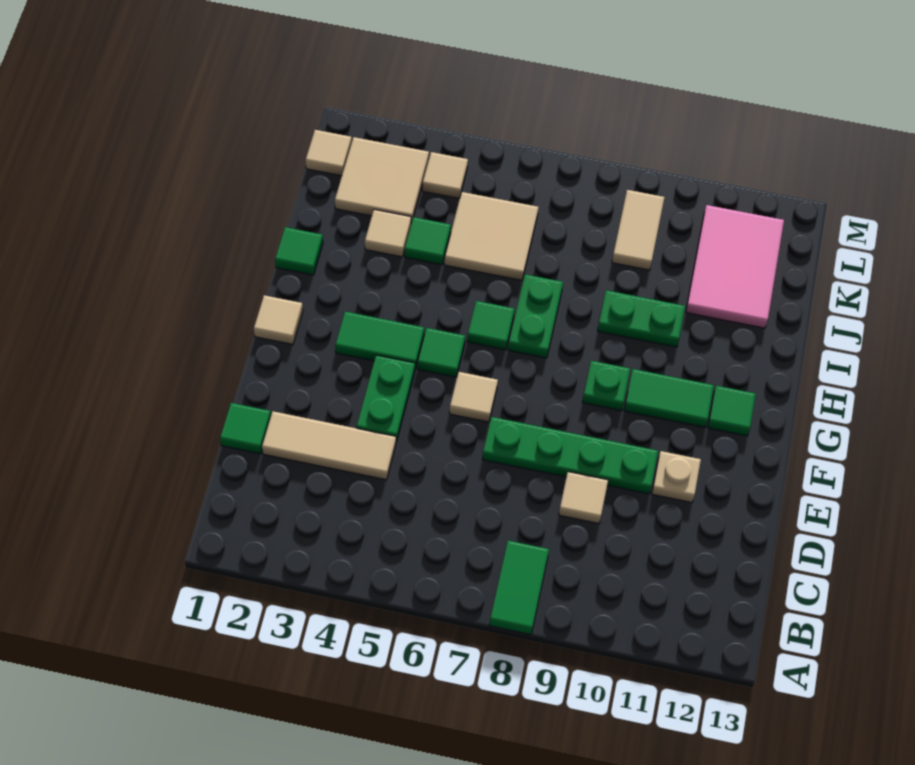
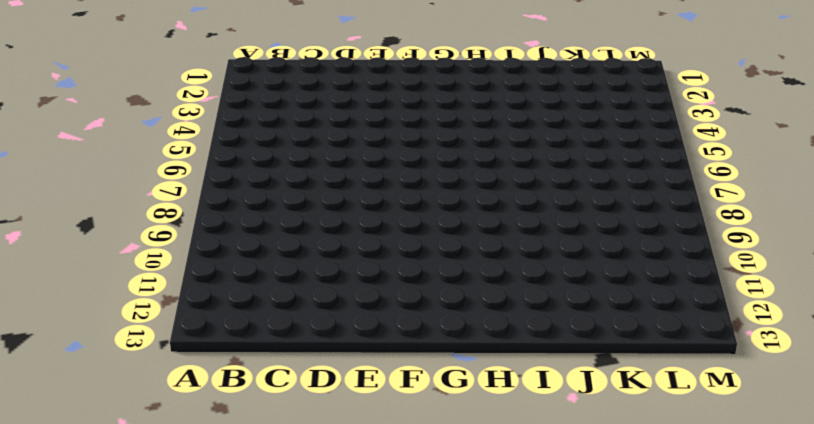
none -> green 1x2 tile [490,541,549,634]
none -> green 1x1 tile [220,403,271,454]
none -> tan 1x3 tile [262,411,396,480]

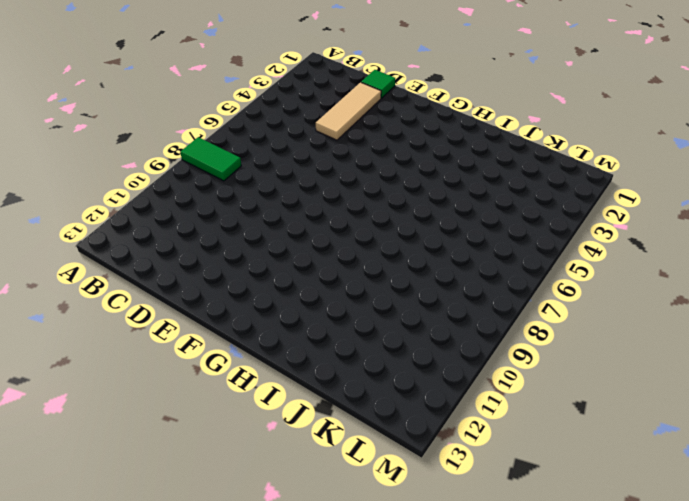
none -> tan 1x1 tile [559,472,608,524]
none -> green 1x2 plate [357,355,415,442]
none -> green 1x4 plate [482,417,658,494]

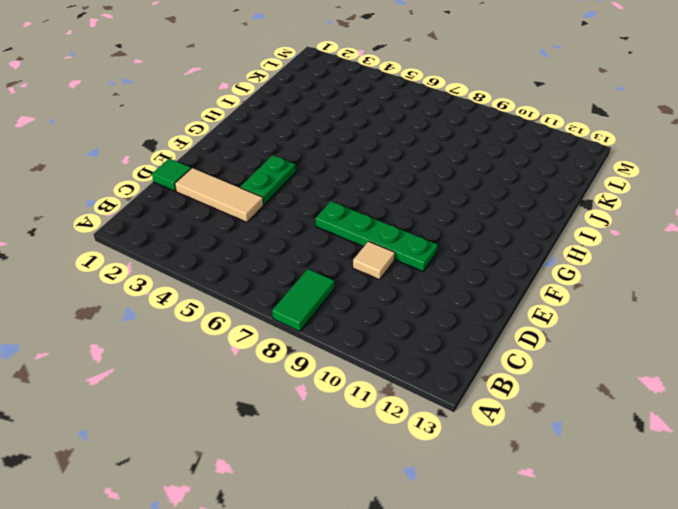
none -> tan 1x1 plate [652,451,701,503]
none -> tan 1x1 tile [450,372,498,422]
none -> tan 1x1 tile [254,295,303,344]

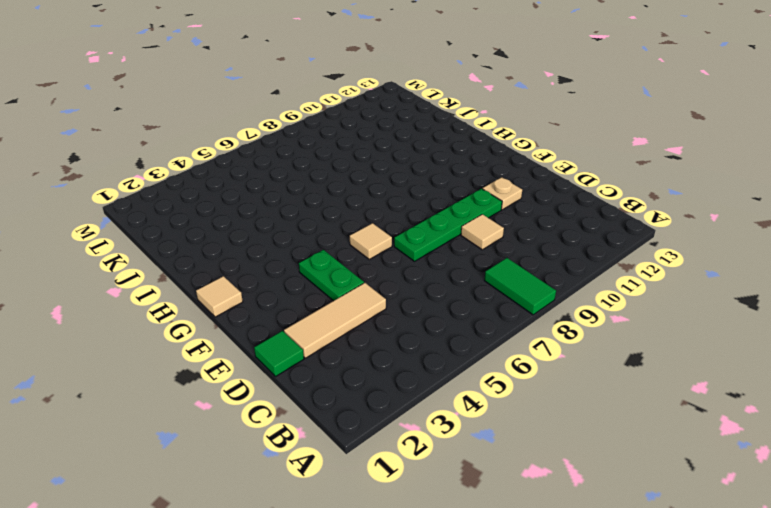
none -> green 1x2 tile [335,312,424,369]
none -> green 1x1 tile [417,328,465,377]
none -> green 1x1 plate [582,361,630,411]

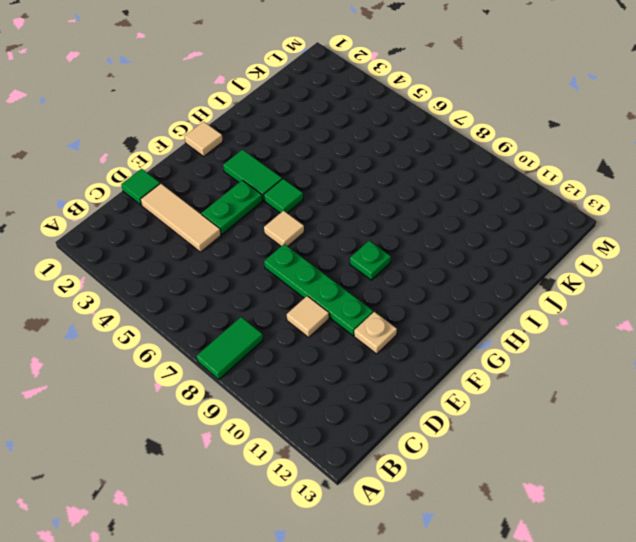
none -> green 1x2 tile [624,369,714,427]
none -> green 1x1 tile [708,386,756,436]
none -> green 1x1 tile [467,301,515,350]

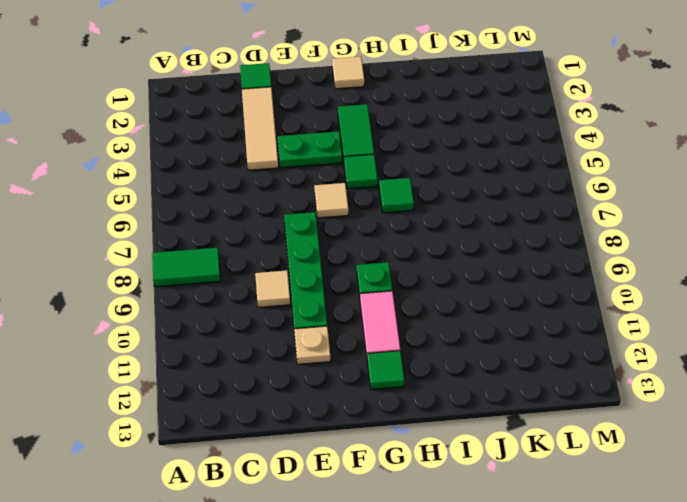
pink 1x2 tile [360,291,400,355] -> green 1x2 tile [624,369,714,427]
none -> green 1x2 plate [508,274,563,358]
none -> green 1x1 tile [275,227,323,275]
none -> green 1x2 plate [598,290,685,347]

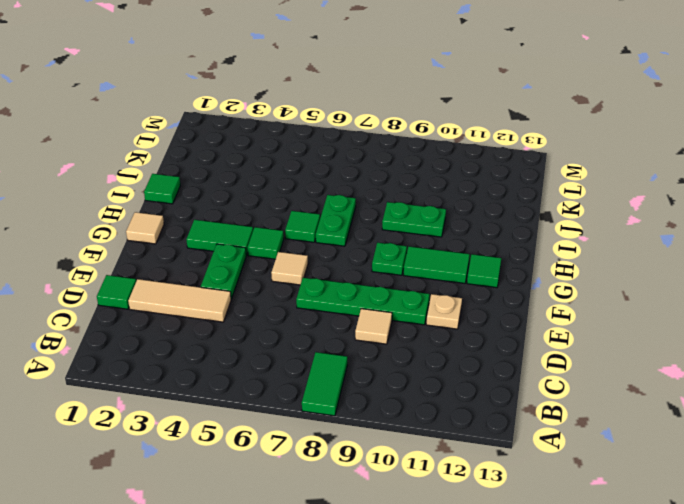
none -> tan 1x1 tile [365,209,411,257]
none -> green 1x1 tile [405,217,451,265]
none -> tan 2x2 tile [444,192,538,280]

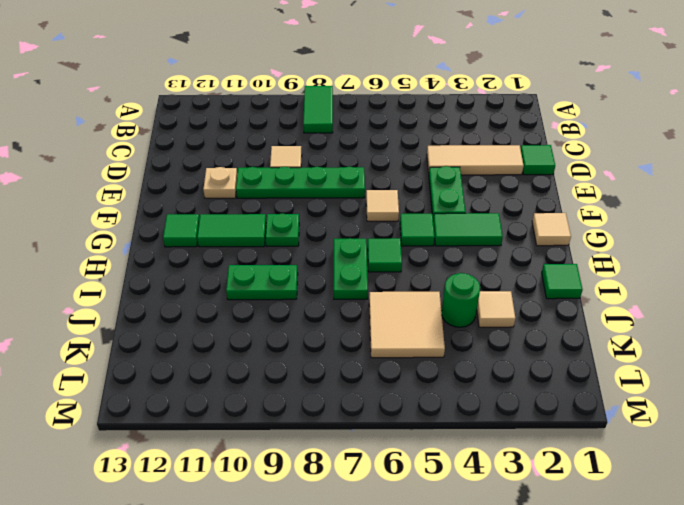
green 1x1 round brick [442,273,480,327] -> green 1x1 tile [405,217,451,265]
none -> pink 2x3 tile [686,205,784,328]
none -> tan 2x2 tile [335,137,429,223]
none -> tan 1x2 tile [612,190,665,270]

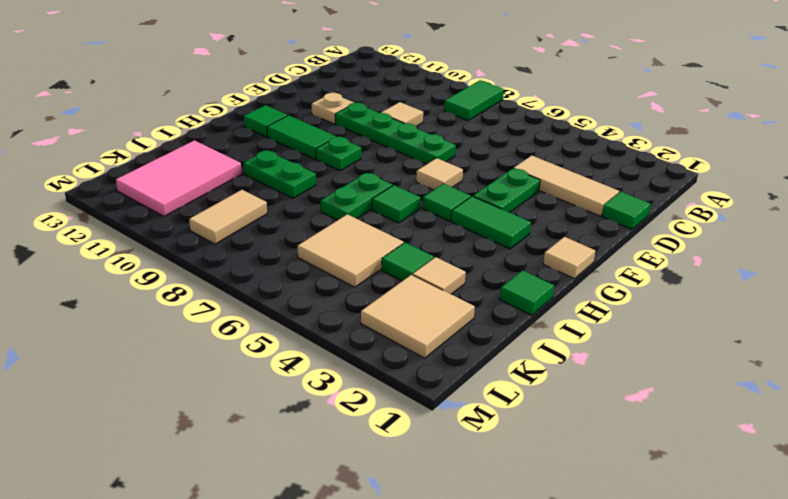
none -> tan 1x1 tile [305,130,352,176]
none -> tan 1x1 tile [422,152,468,199]

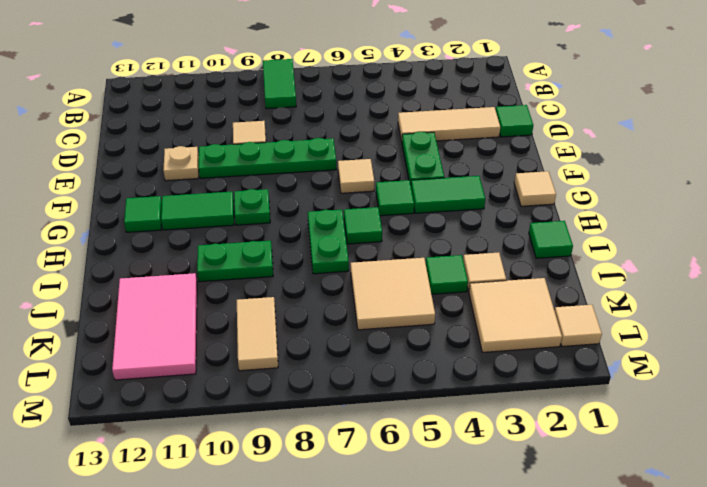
none -> tan 1x1 tile [422,152,468,199]

